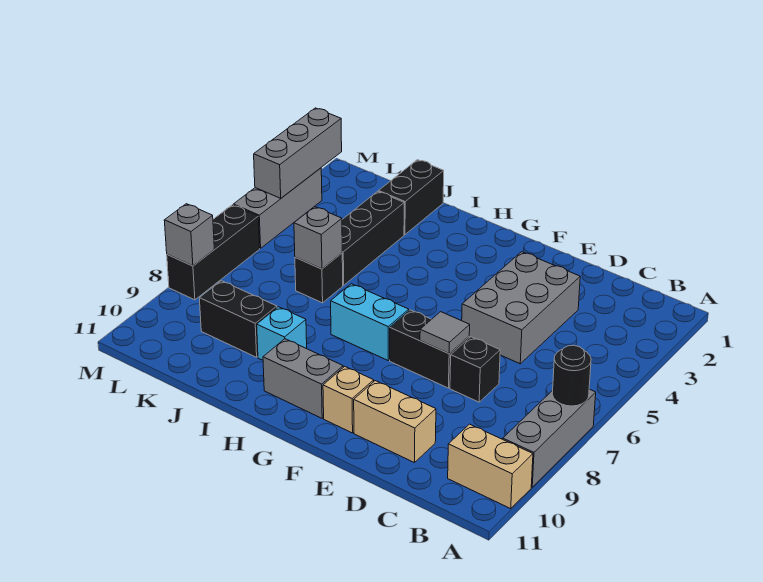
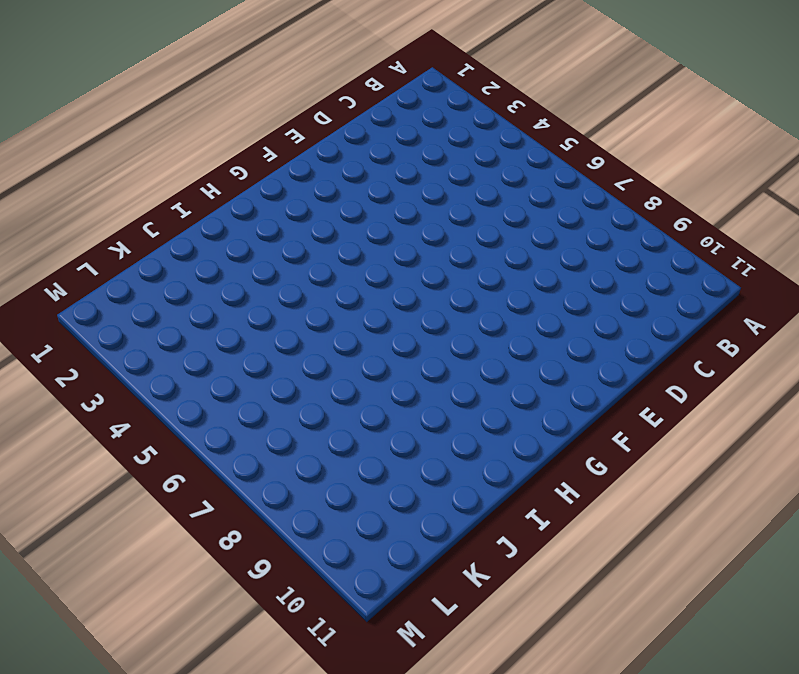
none -> grey 1x3 brick [503,389,596,487]
none -> tan 1x2 brick [448,424,533,509]
none -> grey 2x3 brick [462,252,580,364]

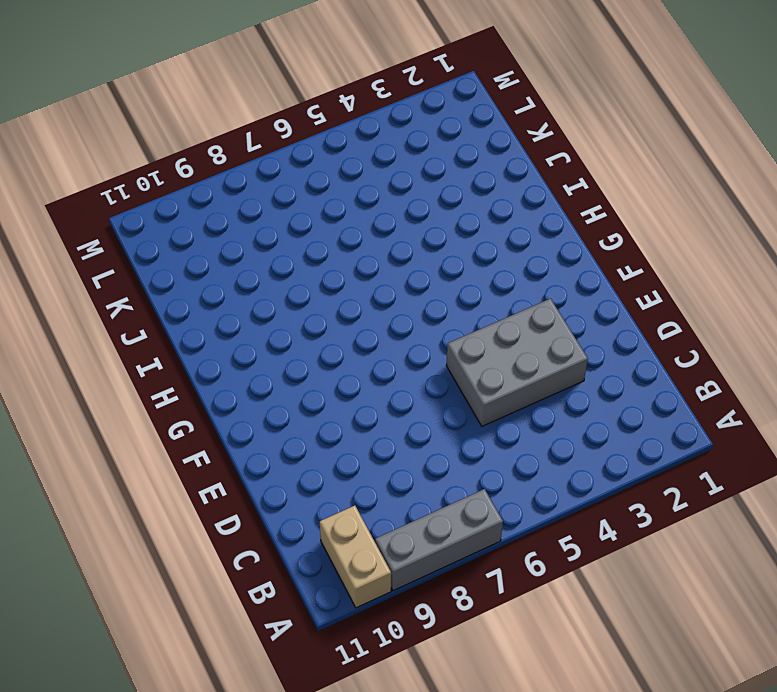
none -> black 1x1 brick [450,337,500,402]
none -> tan 1x2 brick [354,381,436,463]
none -> black 1x2 brick [390,310,469,388]

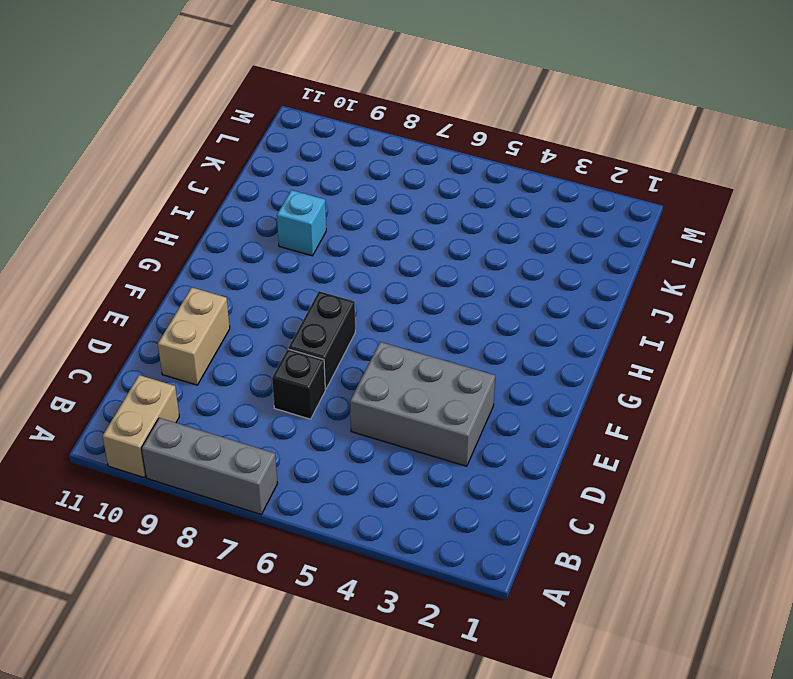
none -> tan 1x1 brick [323,366,374,433]
none -> cyan 1x2 brick [331,284,409,360]
none -> grey 1x2 brick [263,339,343,418]

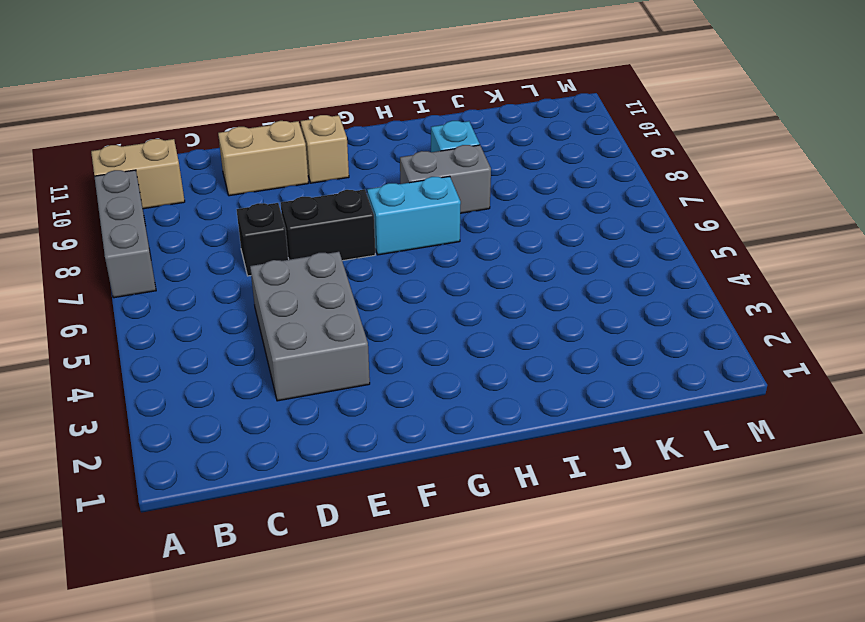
grey 1x2 brick [400,145,491,213] -> grey 1x2 brick moved to [263,339,343,418]
none -> black 1x2 brick [379,160,444,235]
none -> black 1x3 brick [342,191,404,285]
none -> black 1x1 brick [295,253,343,303]

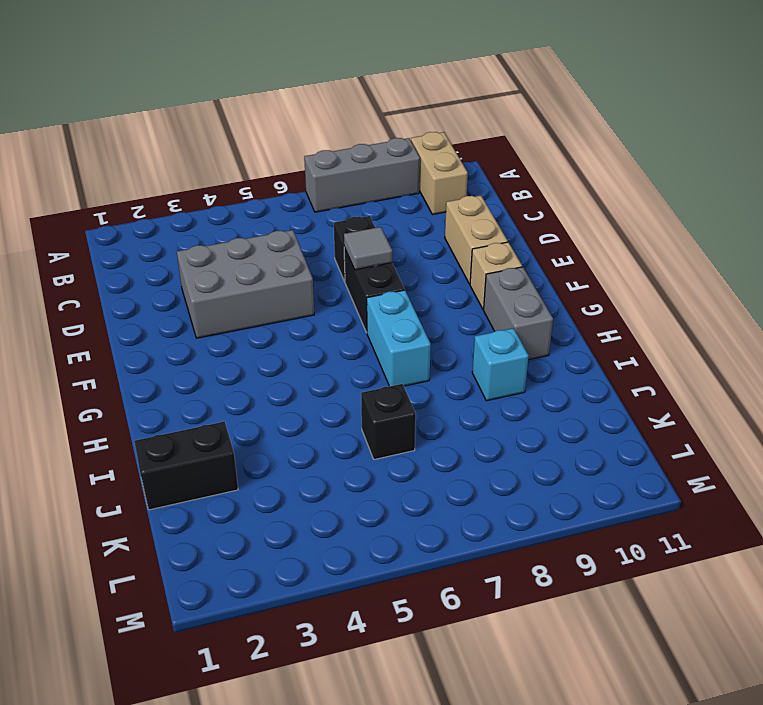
none -> black 1x3 brick [342,191,404,285]
none -> black 1x2 brick [199,281,277,357]
none -> grey 1x3 brick [233,168,322,248]

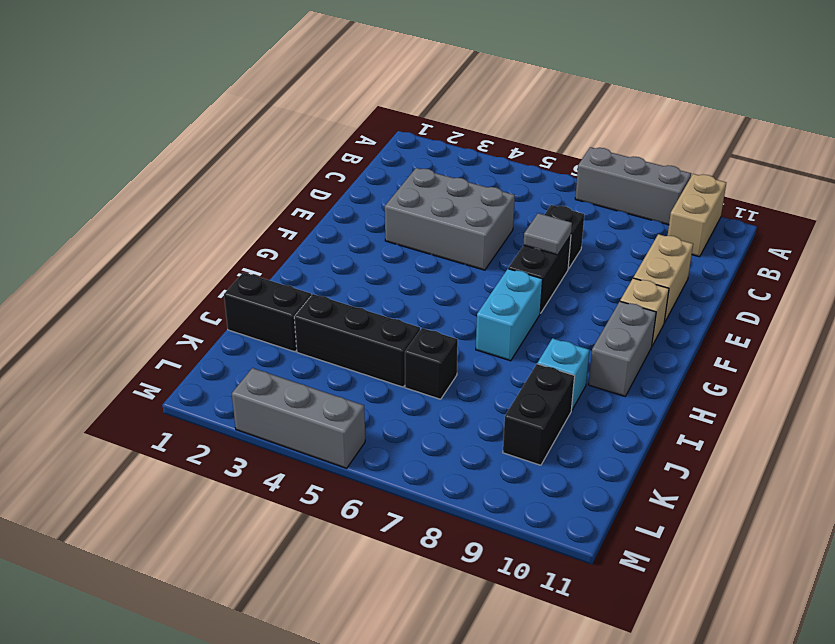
none -> black 1x3 brick [167,205,260,300]
none -> black 1x1 round brick [552,345,591,406]
none -> grey 1x1 brick [294,207,342,269]

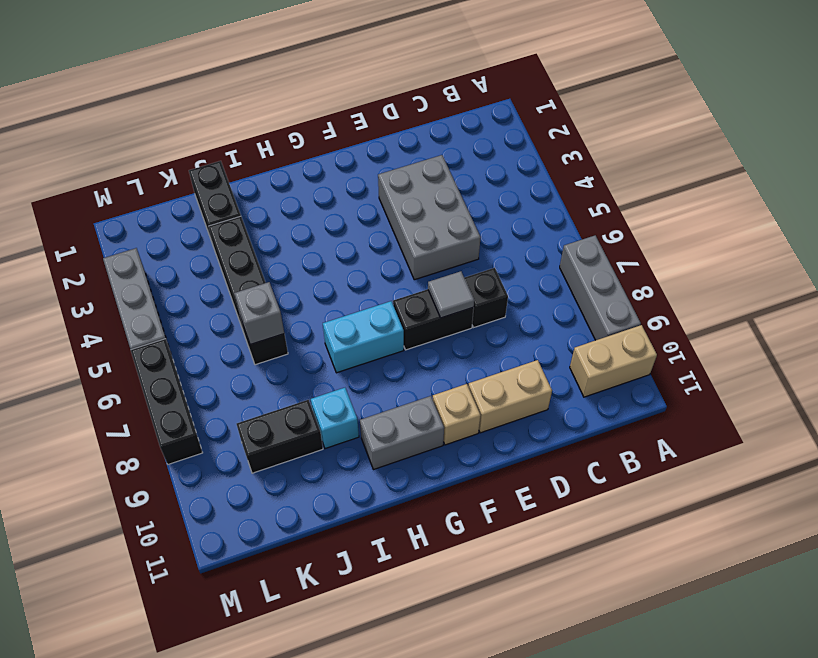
none -> black 1x1 round brick [552,345,591,406]
none -> grey 1x3 brick [254,108,342,198]
none -> grey 1x1 brick [164,204,214,266]

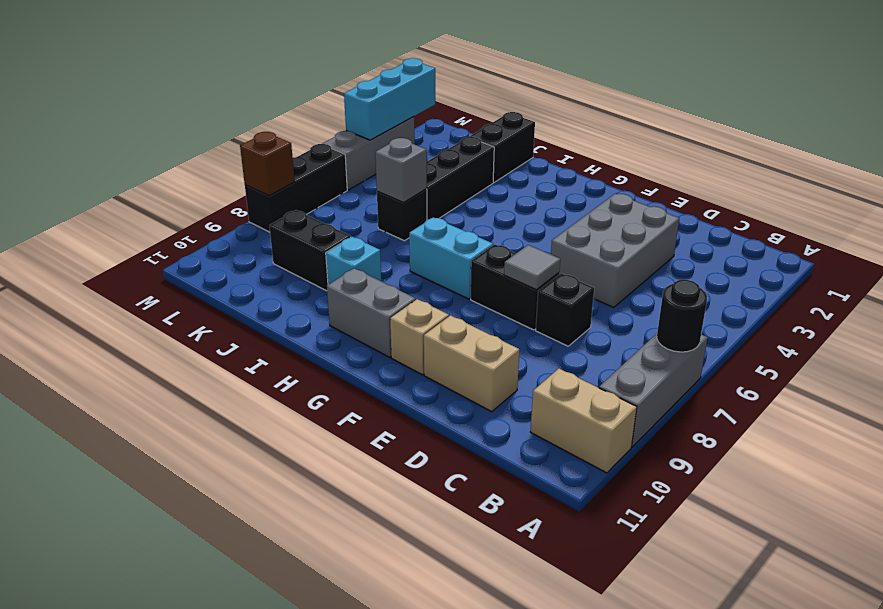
cyan 1x3 brick [344,58,435,140] -> grey 1x3 brick [254,108,342,198]
brown 1x1 brick [240,132,295,196] -> grey 1x1 brick [164,204,214,266]

